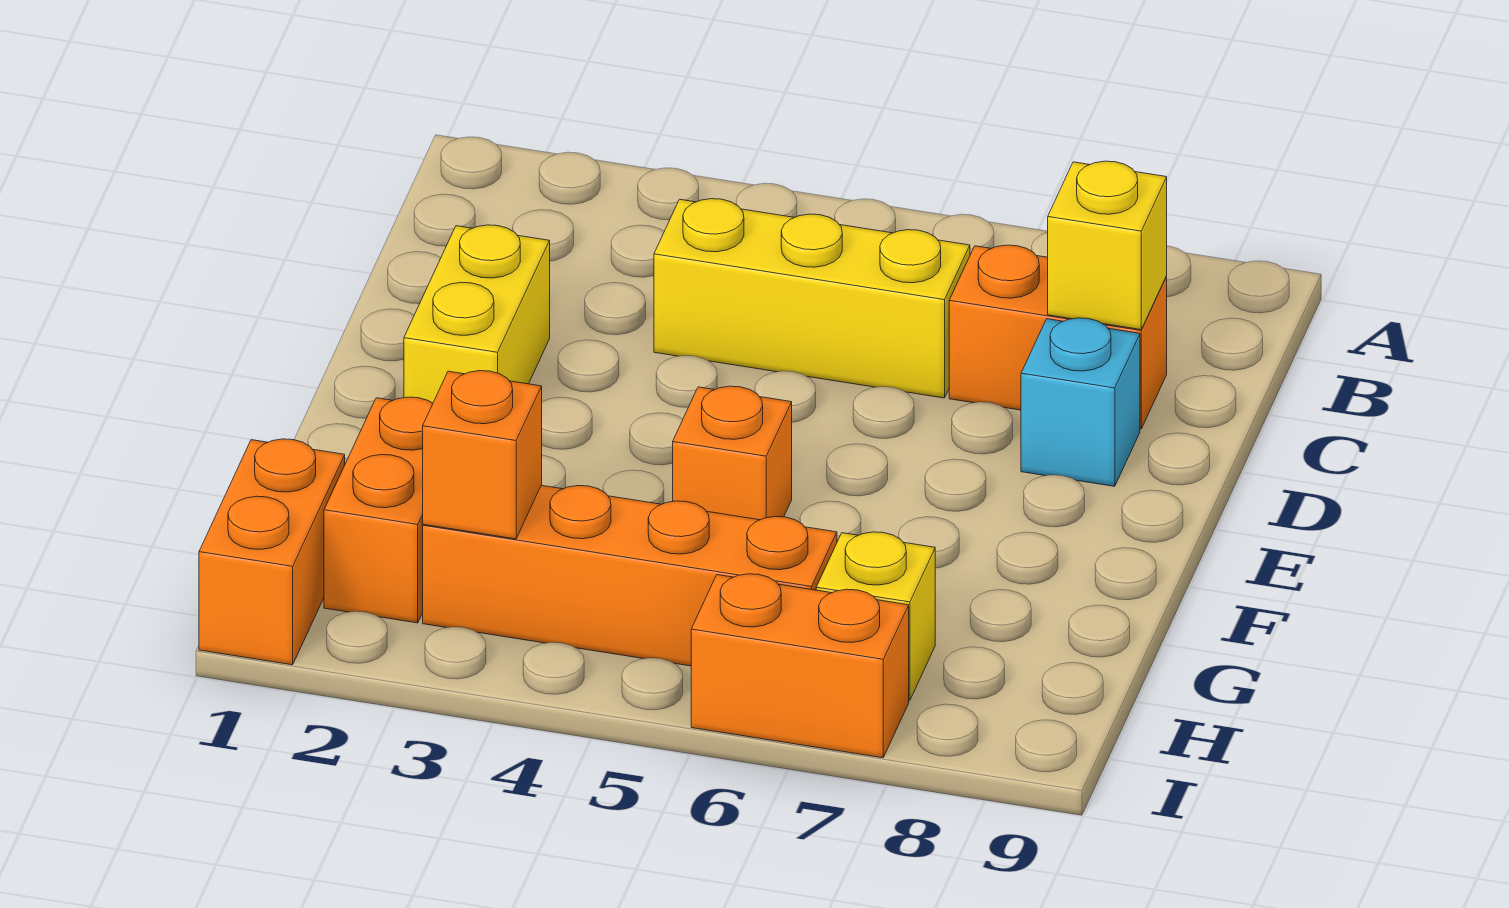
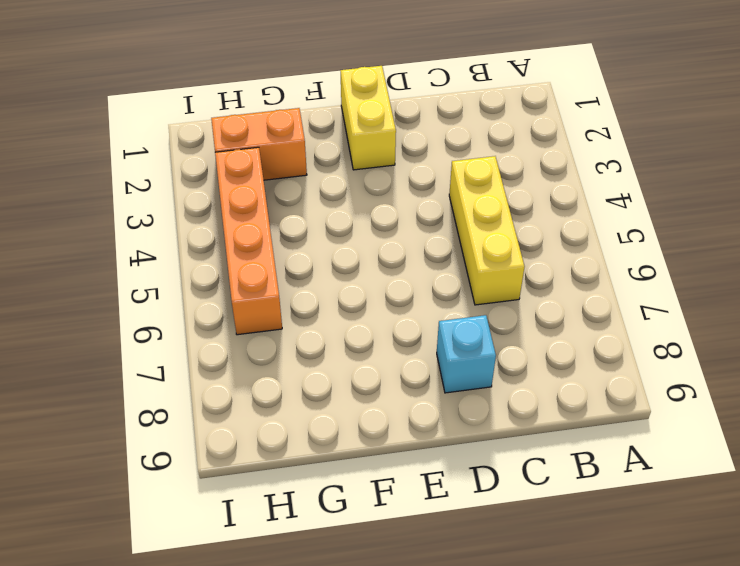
yellow 1x2 brick [340,66,396,170] -> yellow 1x2 brick turned to [404,225,550,403]
none -> orange 1x2 brick [949,245,1167,429]
none -> orange 1x1 brick [673,386,792,520]
none -> orange 1x2 brick [199,439,345,665]

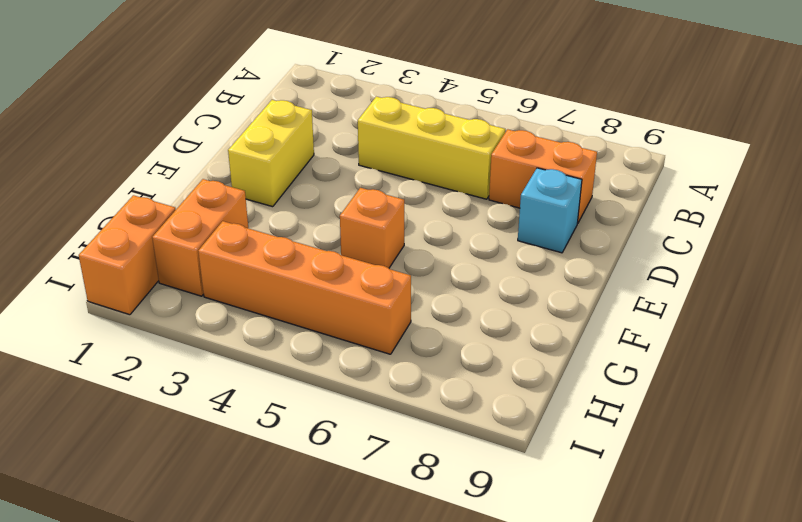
none -> yellow 1x1 brick [816,532,935,700]
none -> orange 1x2 brick [691,574,909,758]
none -> yellow 1x1 brick [1048,161,1167,330]

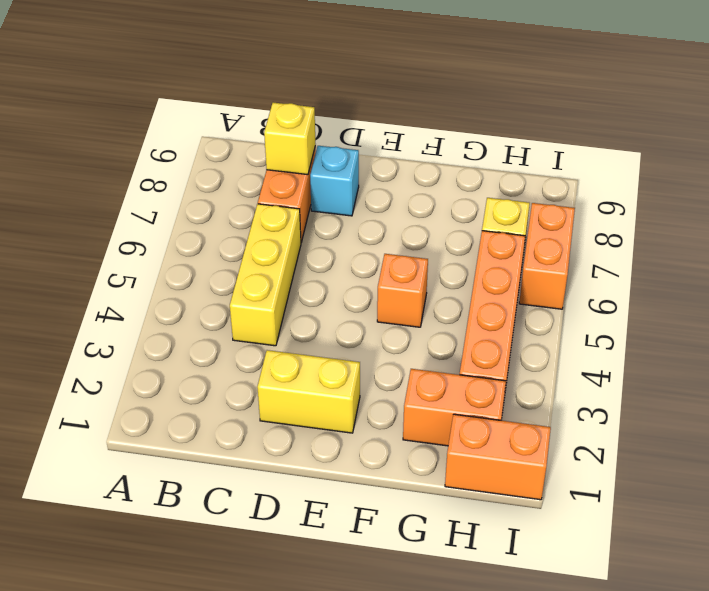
none -> orange 1x1 brick [423,371,542,539]

